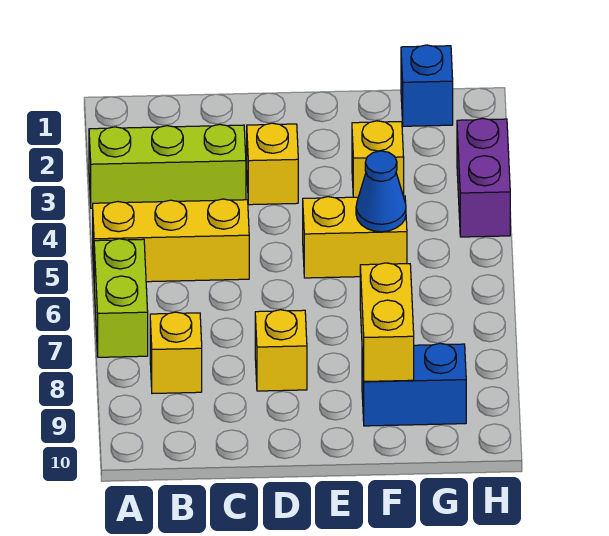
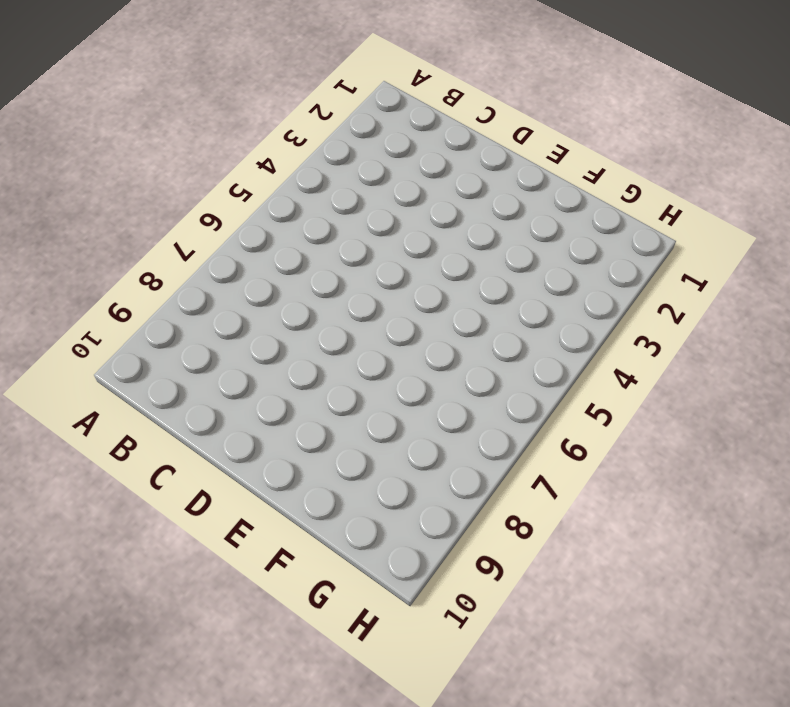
none -> lime 1x3 brick [89,124,246,208]
none -> yellow 1x3 brick [93,199,249,282]
none -> lime 1x2 brick [94,239,148,357]

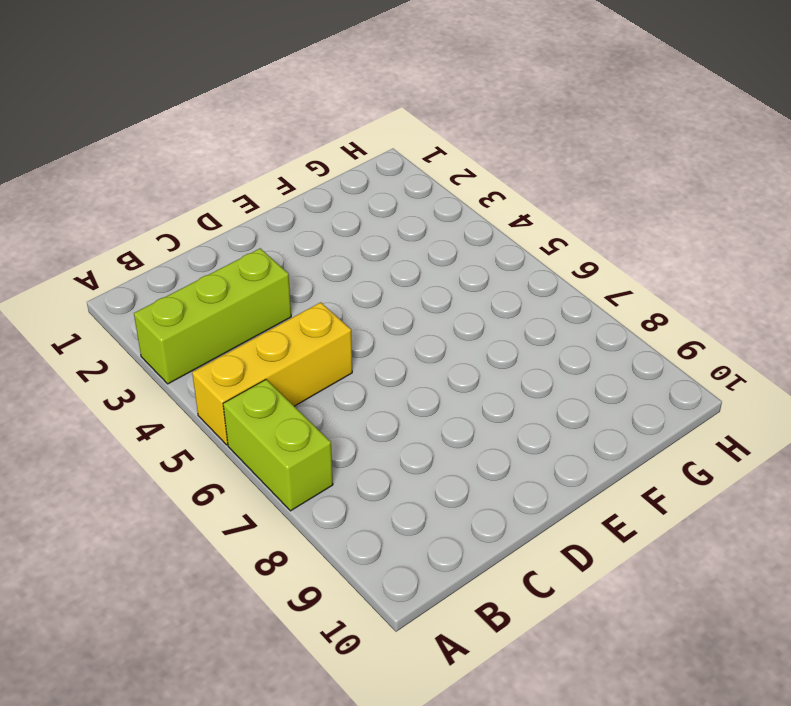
none -> yellow 1x1 brick [150,312,202,394]
none -> yellow 1x1 brick [247,123,298,205]
none -> yellow 1x1 brick [255,310,307,391]

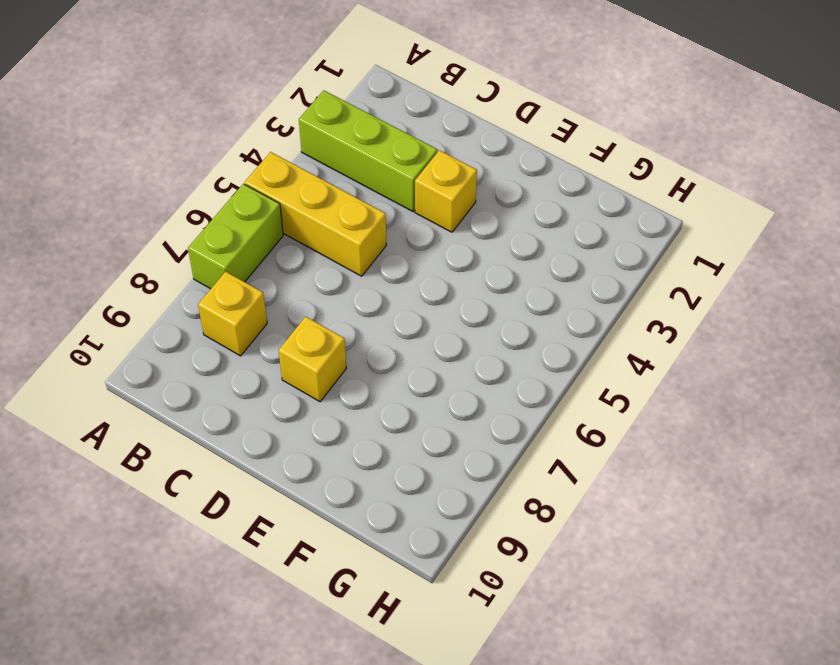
none -> yellow 1x2 brick [303,196,407,278]
none -> yellow 1x1 brick [352,121,404,197]
none -> blue 1x2 brick [362,343,466,426]

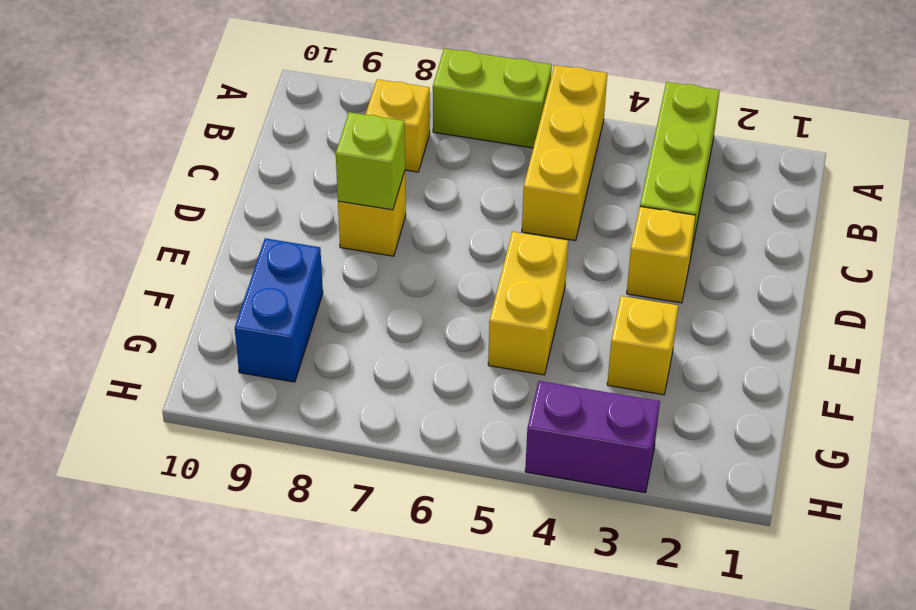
lime 1x1 brick [336,112,405,210] -> none
none -> blue 1x1 brick [401,45,453,126]
none -> blue 1x1 cone [356,151,406,232]
none -> yellow 1x2 brick [360,263,414,382]

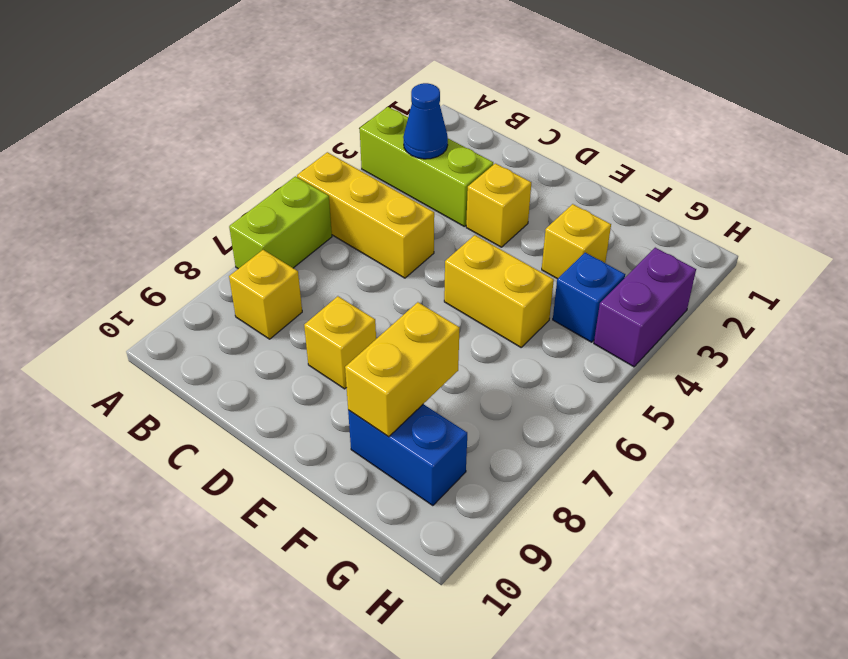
blue 1x1 cone [403,83,448,159] -> blue 1x1 cone moved to [356,151,406,232]
blue 1x1 brick [553,253,625,342] -> blue 1x1 brick moved to [401,45,453,126]

